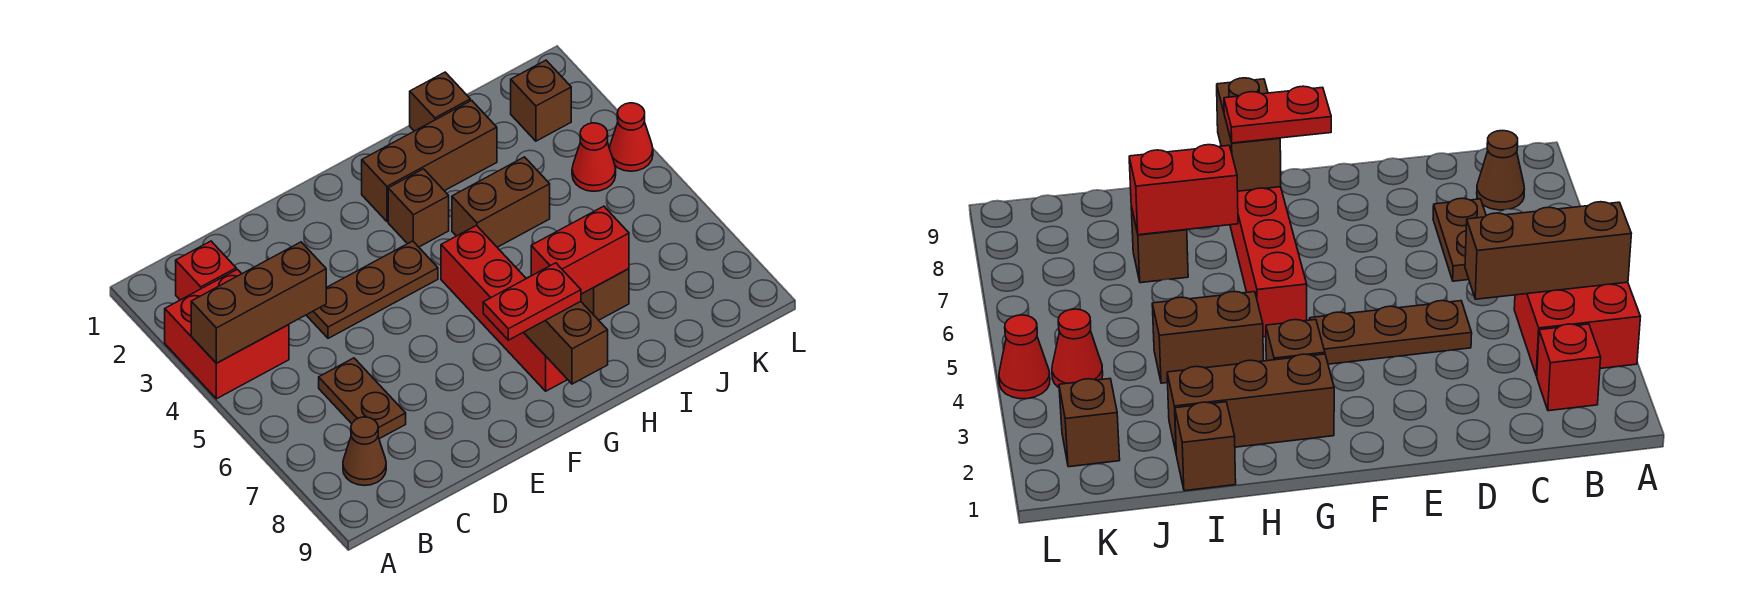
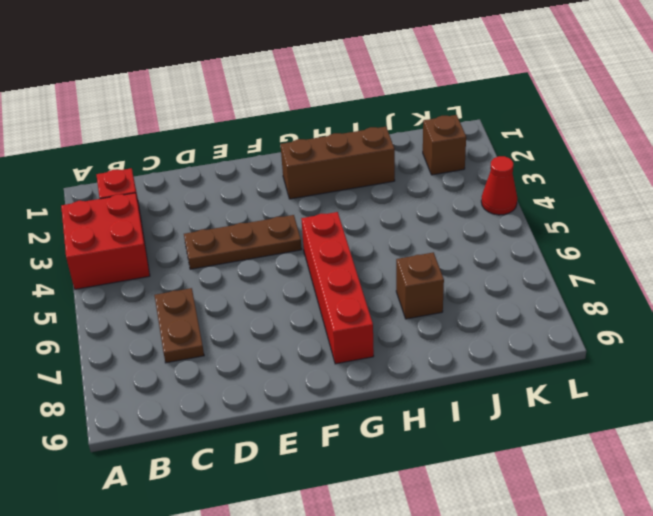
none -> brown 1x1 cone [343,417,386,486]
none -> brown 1x1 brick [388,169,449,247]
none -> brown 1x2 brick [452,157,550,247]

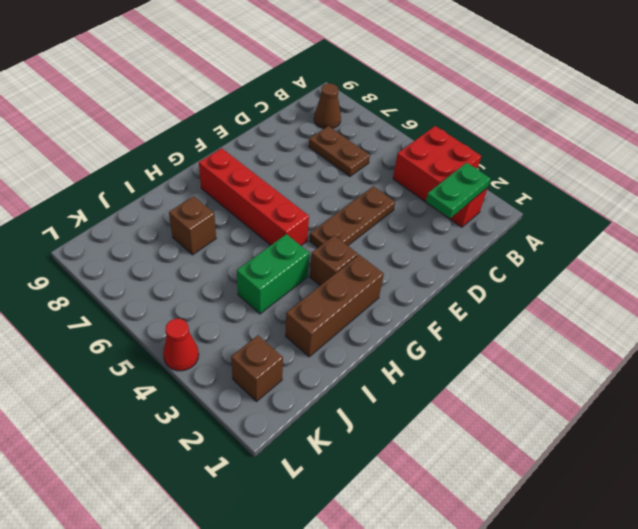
green 1x2 plate [426,163,491,219] -> none
green 1x2 brick [237,234,309,314] -> brown 1x2 brick [452,157,550,247]
none -> brown 1x1 brick [410,72,470,131]
none -> red 1x1 cone [572,123,616,191]
none -> brown 1x3 brick [191,242,326,363]

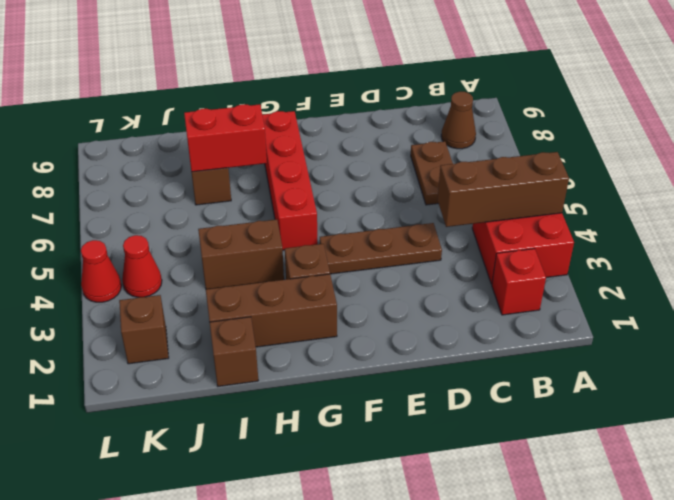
none -> brown 1x2 brick [524,301,608,384]
none -> red 1x2 plate [483,263,581,340]

